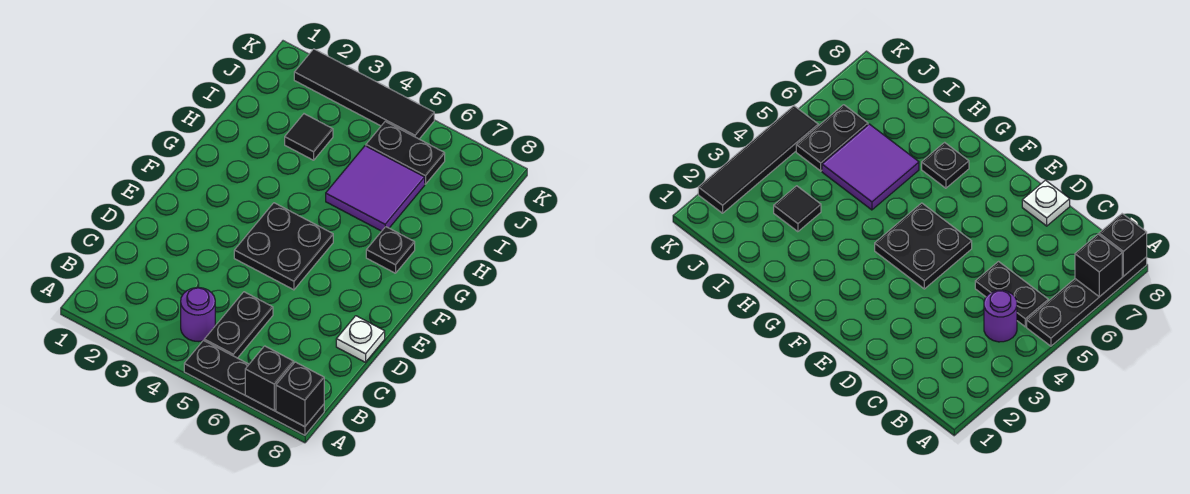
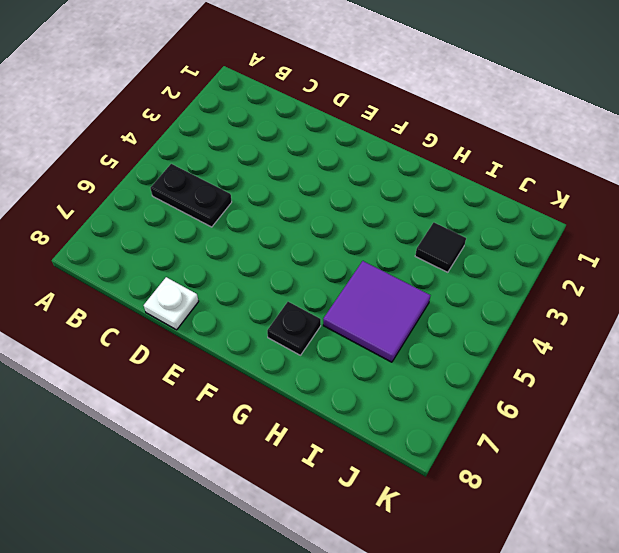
none -> black 1x4 plate [184,340,324,435]
none -> purple 1x1 round brick [181,288,215,342]
none -> black 2x2 plate [234,203,333,290]

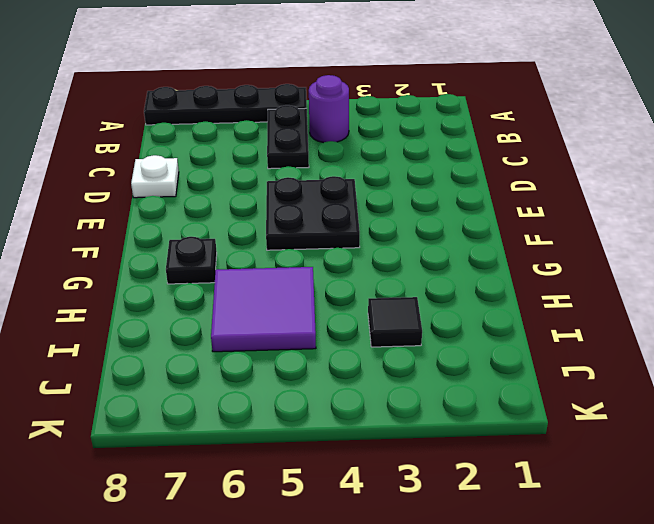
none -> black 1x2 plate [366,121,445,184]
none -> black 1x4 tile [294,49,434,139]
none -> black 1x1 brick [245,346,294,410]

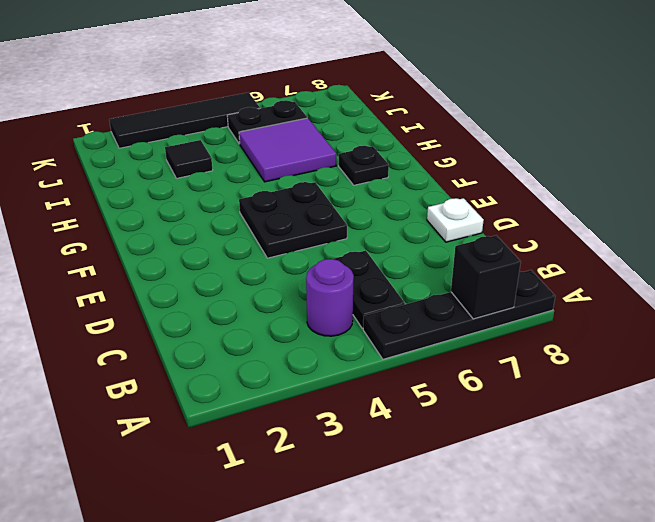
none -> black 1x1 brick [276,362,324,427]

